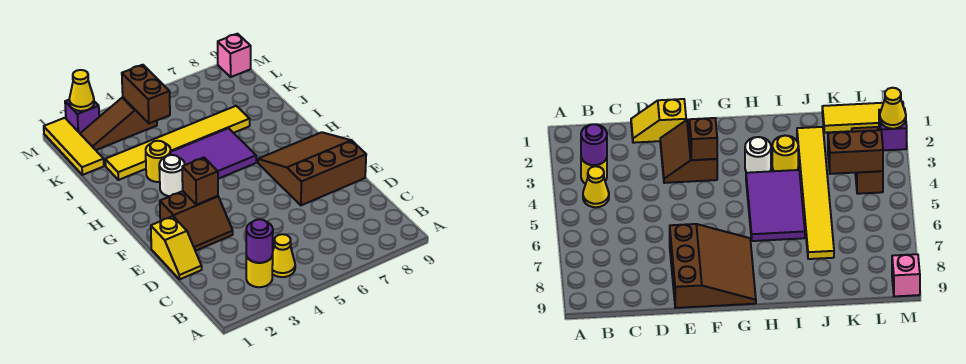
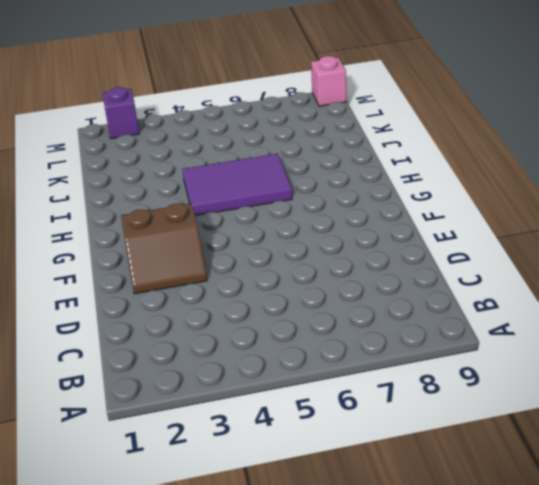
none -> yellow 1x1 round brick [246,255,273,287]
none -> yellow 1x1 cone [272,234,295,277]
none -> yellow 1x2 slope [151,216,202,279]

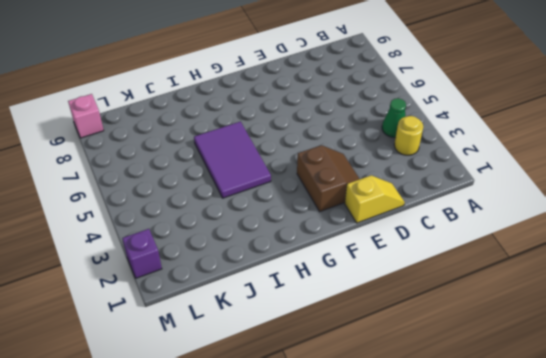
green 1x1 cone [382,98,406,138] -> yellow 1x1 cone [272,234,295,277]
none -> brown 3x3 slope [258,132,366,205]
none -> white 1x1 round brick [159,155,185,196]
none -> yellow 1x1 round brick [146,141,171,182]

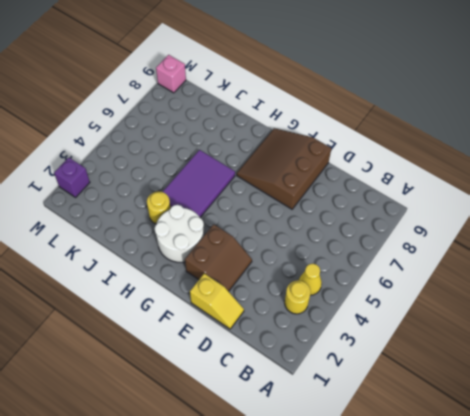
white 2x2 round brick [155,205,204,262] -> white 1x1 round brick [159,155,185,196]
none -> yellow 1x6 tile [105,106,250,180]
none -> yellow 1x3 tile [44,118,104,175]
none -> brown 1x3 slope [80,97,157,150]

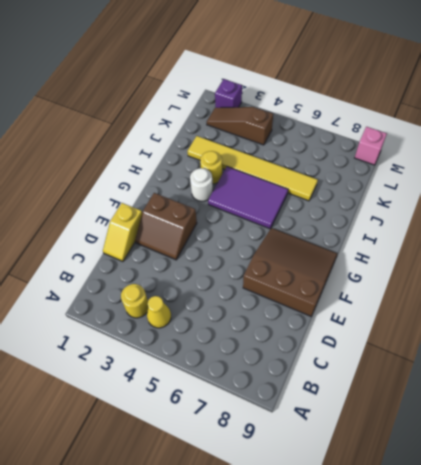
none -> yellow 1x3 tile [44,118,104,175]
none -> purple 1x1 round brick [246,219,273,263]
none -> brown 1x1 brick [182,158,218,205]

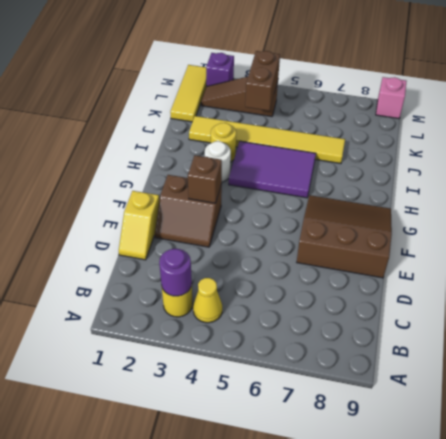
none -> yellow 1x1 cone [69,70,94,111]

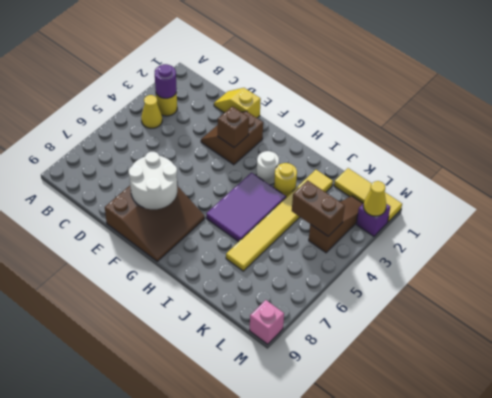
white 2x2 round brick [129,152,177,209] -> none

